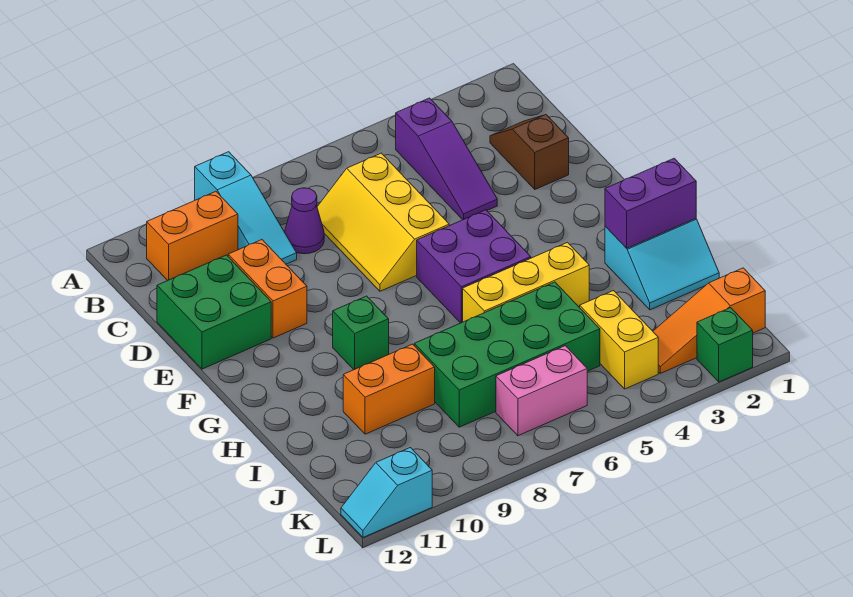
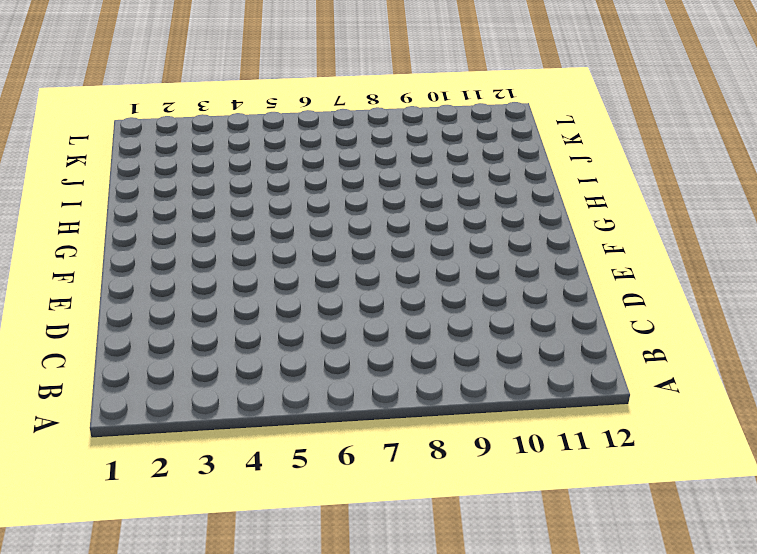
none -> cyan 1x3 slope [195,152,297,264]
none -> purple 1x3 slope [396,98,497,220]
none -> orange 1x2 brick [147,191,238,280]

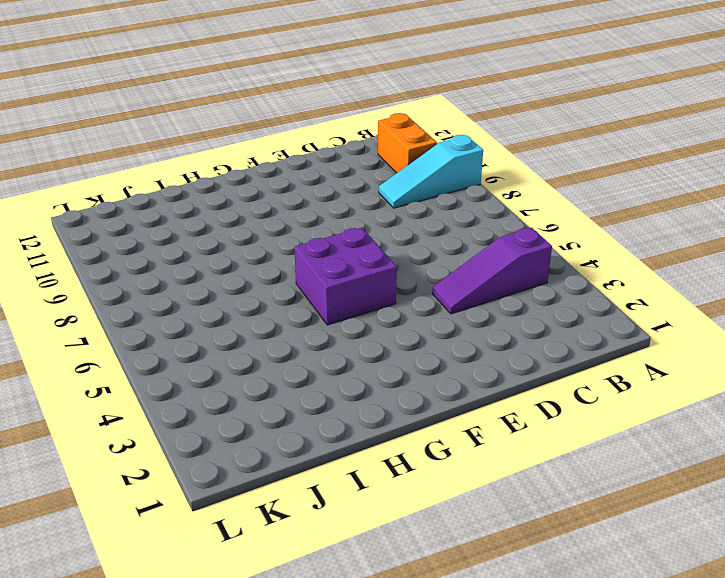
none -> brown 1x2 slope [490,115,569,189]
none -> yellow 2x3 slope [317,153,449,291]
none -> purple 1x1 cone [285,188,324,254]

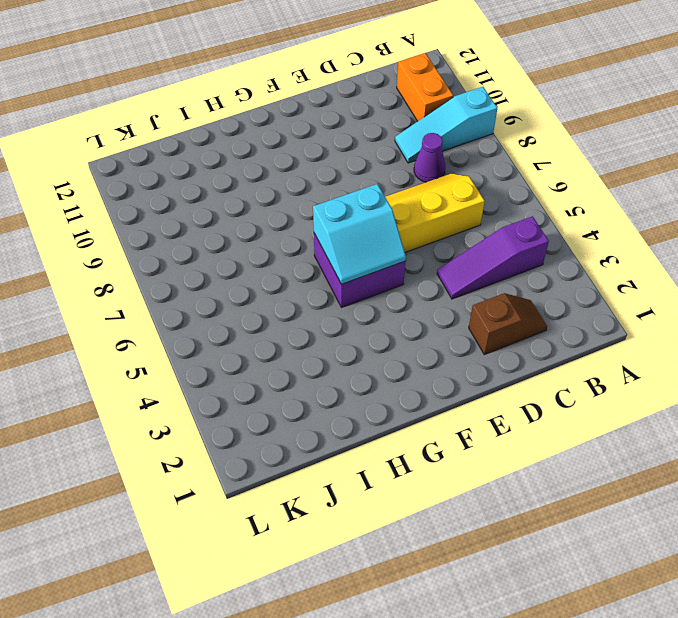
cyan 2x2 slope [313,184,406,284] -> cyan 2x2 slope turned to [605,218,719,310]
none -> orange 1x2 brick [228,240,307,338]
none -> green 2x2 brick [157,255,271,369]
none -> green 1x1 brick [333,296,389,370]

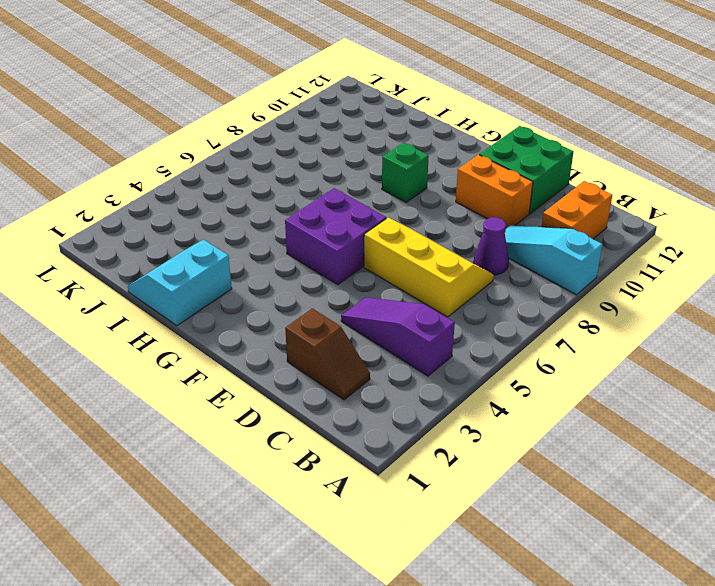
none -> yellow 1x3 brick [463,242,589,322]
none -> green 2x4 brick [414,282,600,427]
none -> orange 1x2 brick [343,344,435,434]

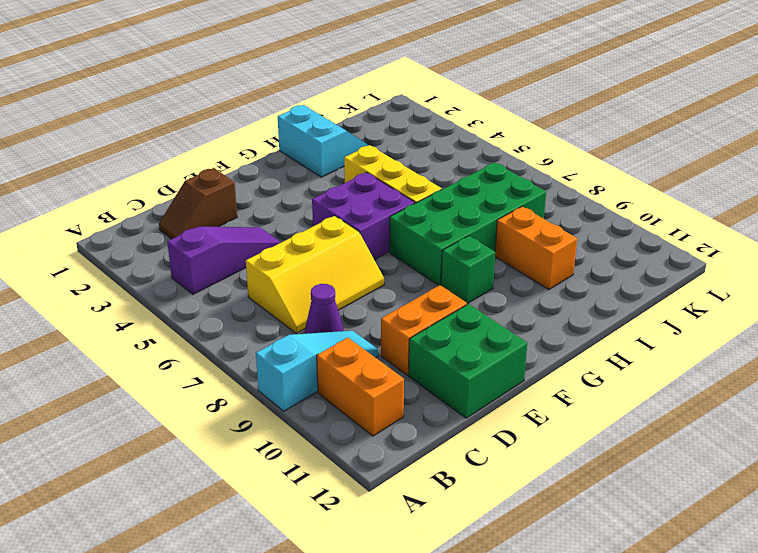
green 2x4 brick [389,162,546,285] -> green 2x4 brick turned to [414,282,600,427]
none -> yellow 1x2 brick [580,291,658,389]
none -> orange 1x3 slope [653,268,765,373]
none -> pink 1x2 brick [496,346,587,436]

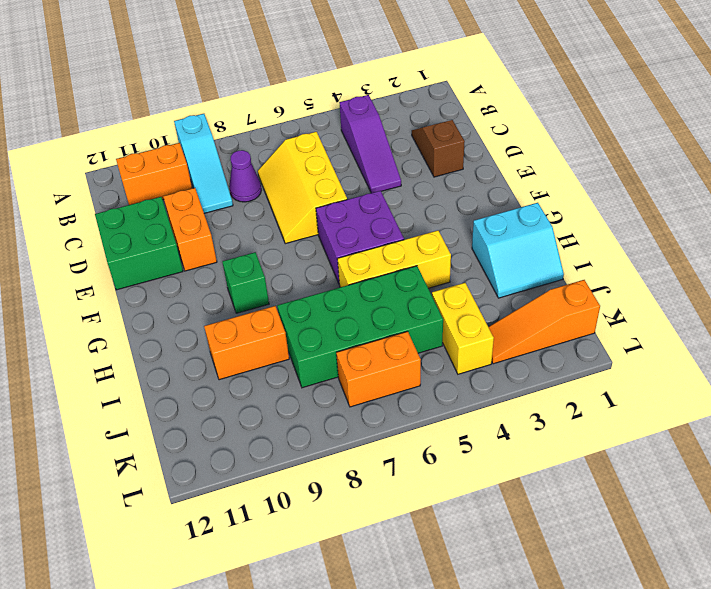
orange 1x2 brick [336,331,421,407] -> pink 1x2 brick [496,346,587,436]
none -> green 1x1 brick [697,308,753,382]
none -> cyan 1x2 slope [341,448,432,537]
none -> purple 1x2 brick [605,158,696,248]

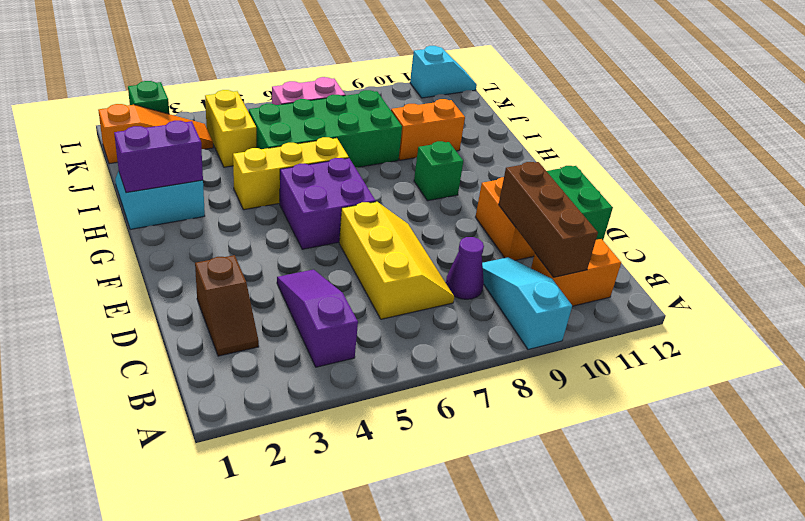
brown 1x3 brick [499,162,598,277] -> none

